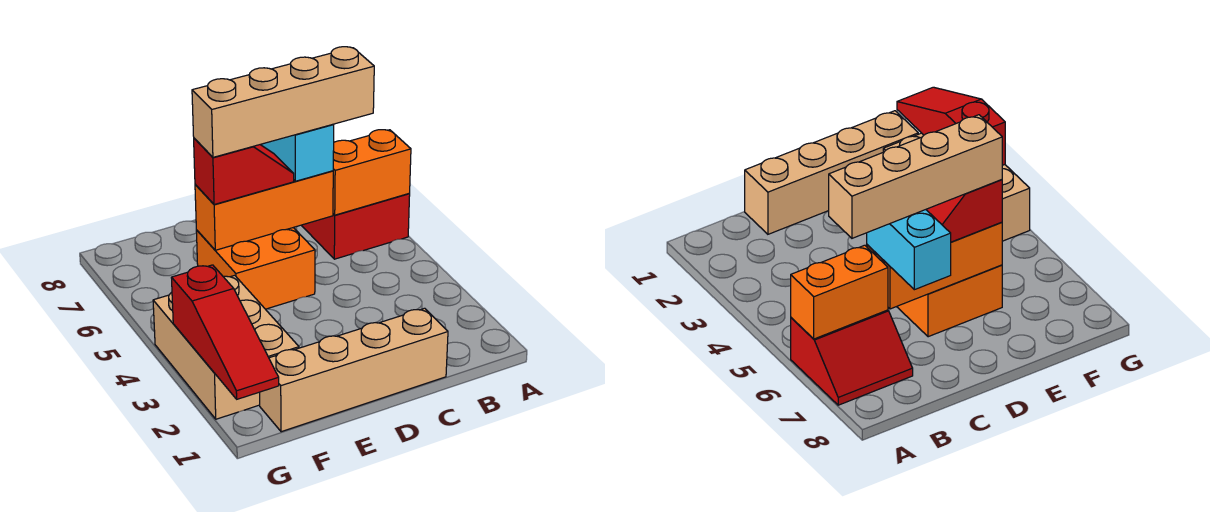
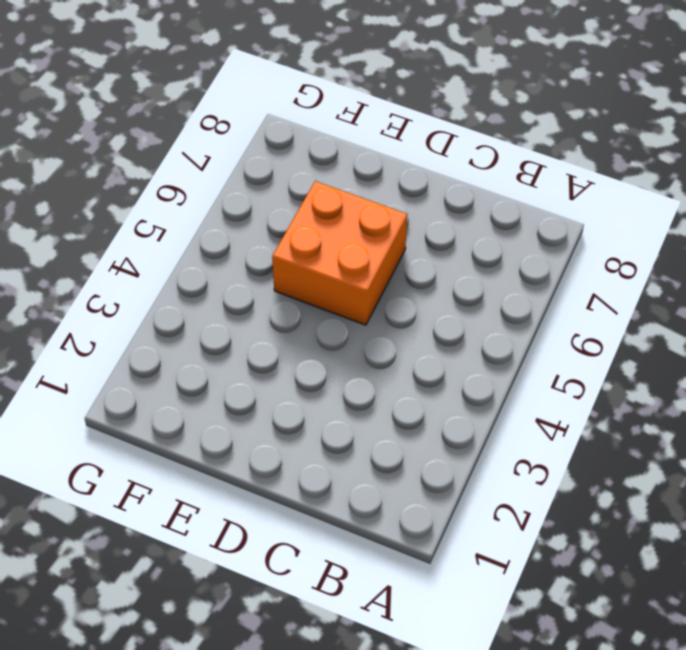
none -> red 2x2 slope [301,194,410,259]
none -> tan 1x4 brick [260,308,448,432]

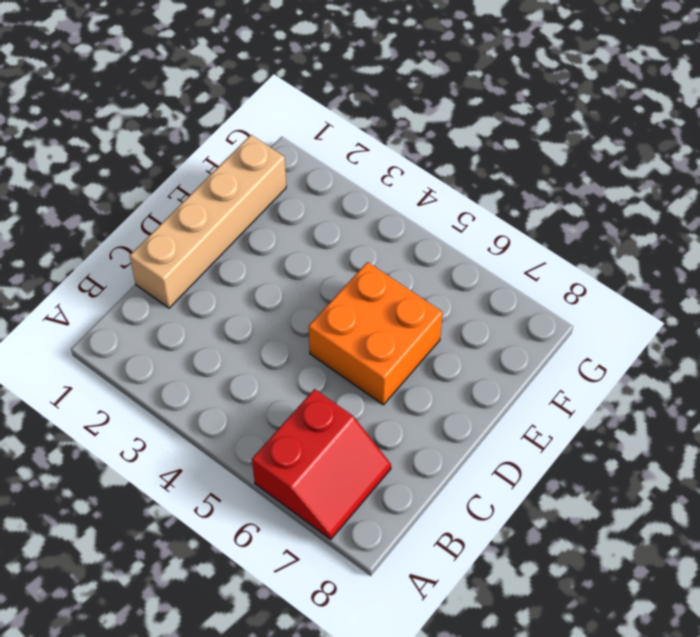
none -> tan 2x3 brick [153,275,299,419]
none -> orange 1x2 brick [333,130,411,215]

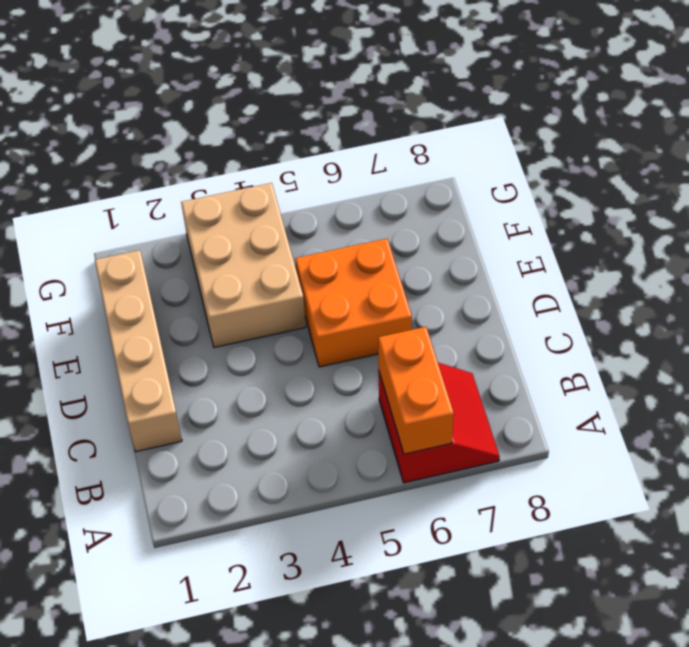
tan 2x3 brick [181,183,306,347] -> tan 2x3 brick turned to [153,275,299,419]
none -> orange 1x3 brick [195,171,333,250]
none -> red 1x3 slope [171,265,279,399]

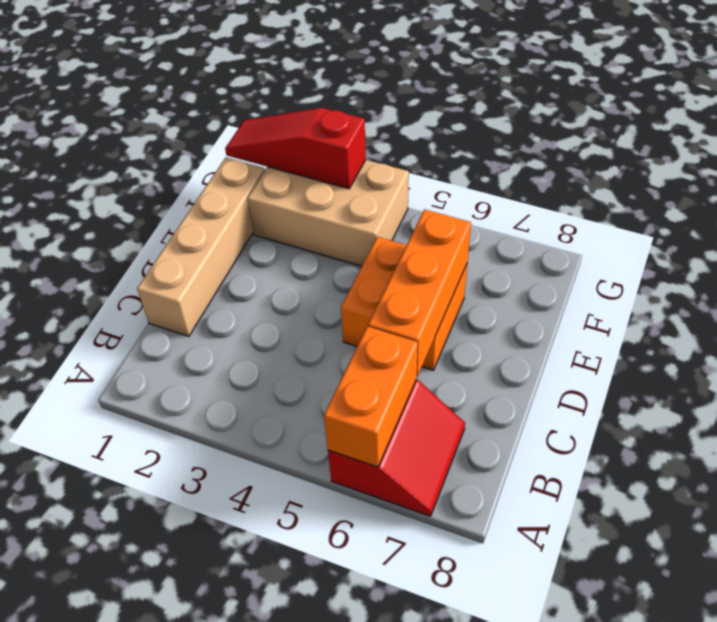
none -> cyan 1x2 brick [260,124,334,181]
none -> red 1x2 slope [194,138,294,205]

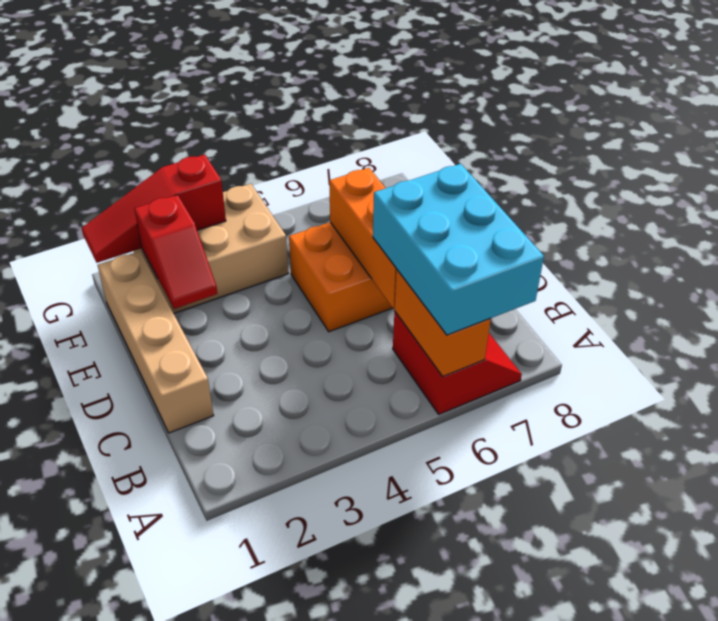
cyan 2x3 brick [373,164,544,335] -> cyan 1x2 brick [260,124,334,181]
red 1x2 slope [134,195,217,309] -> red 1x2 slope moved to [194,138,294,205]
none -> tan 1x4 brick [192,47,374,157]

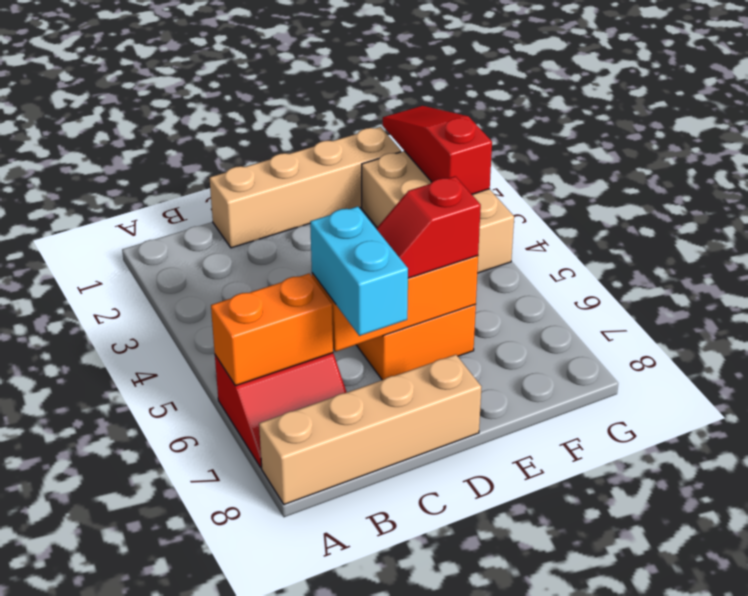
tan 1x4 brick [259,355,481,505] -> tan 1x4 brick moved to [192,47,374,157]

